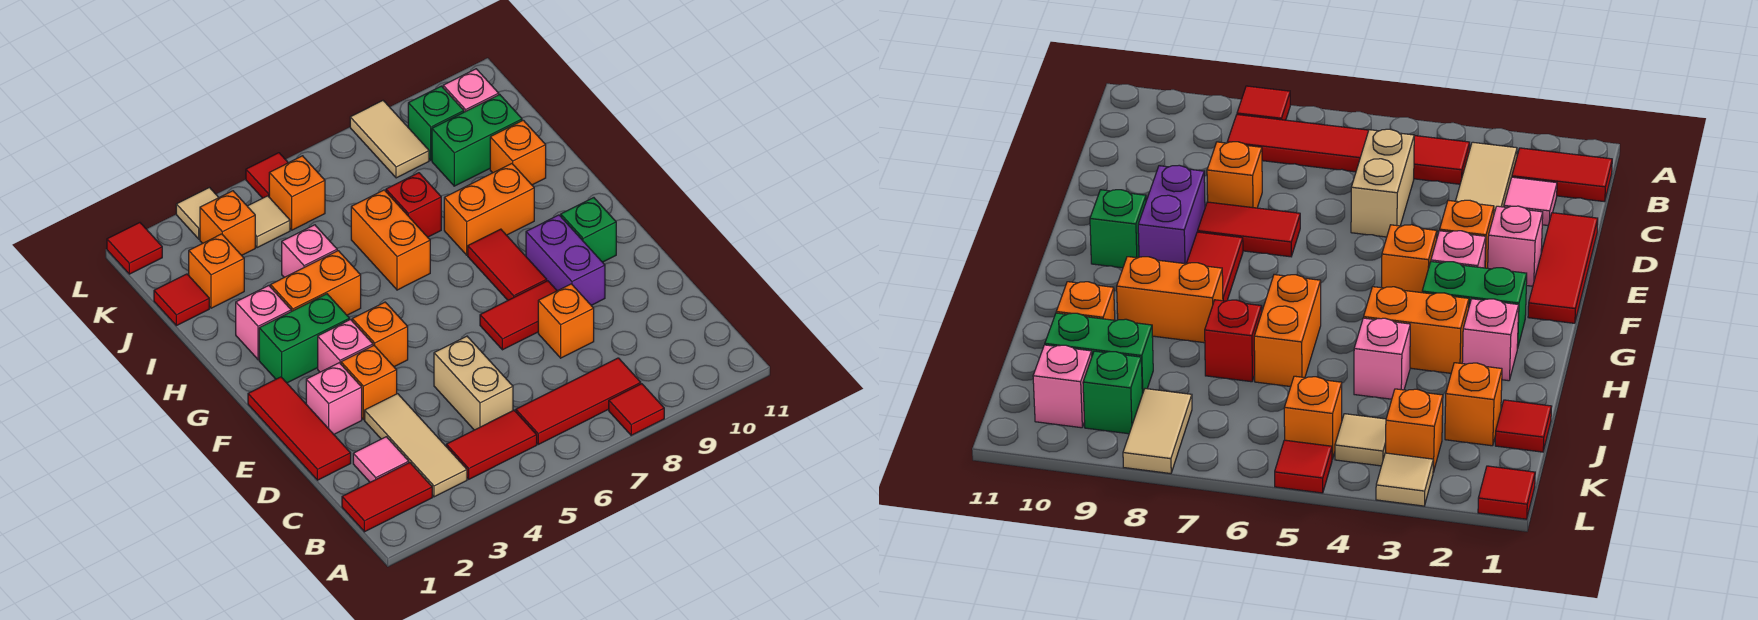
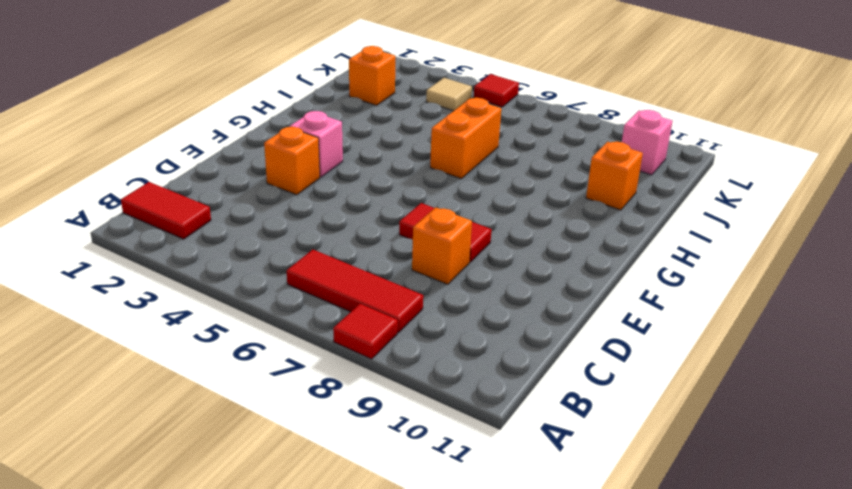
none -> tan 1x3 tile [365,394,467,497]
none -> red 1x2 tile [446,410,537,479]
none -> pink 1x1 tile [353,437,409,482]
none -> tan 1x2 brick [434,336,513,430]

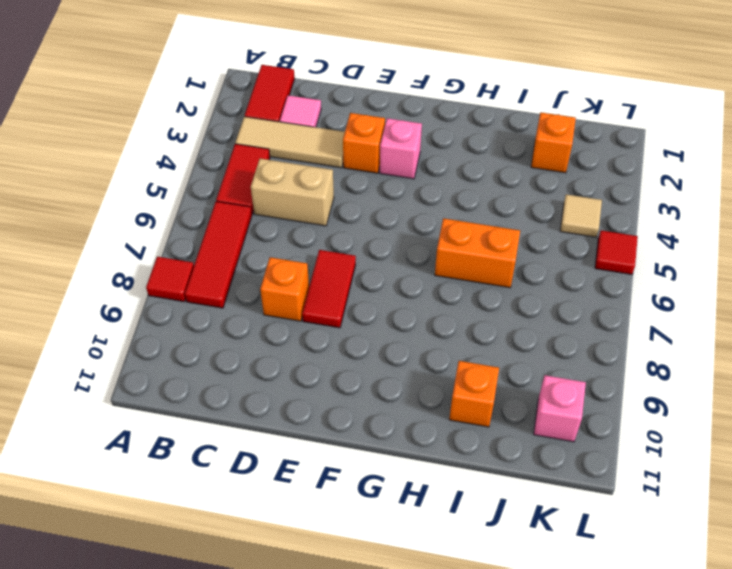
none -> red 1x3 tile [248,377,351,480]
none -> pink 1x1 brick [306,363,362,434]
none -> purple 1x2 brick [526,215,605,305]
none -> orange 1x1 brick [352,302,408,367]

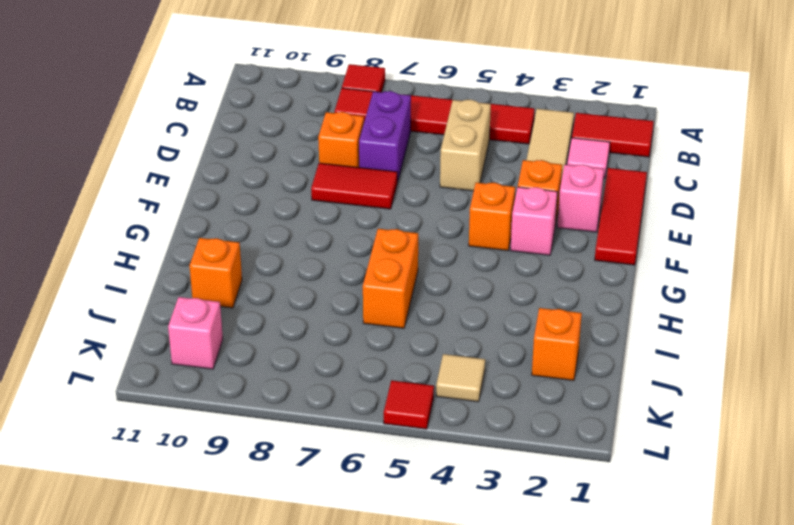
purple 1x2 brick [359,91,411,182] -> purple 1x2 brick moved to [526,215,605,305]
none -> red 1x2 tile [468,229,547,300]
none -> green 1x1 brick [561,198,616,262]
none -> green 1x2 brick [259,294,349,383]
none -> pink 1x1 brick [236,286,291,360]

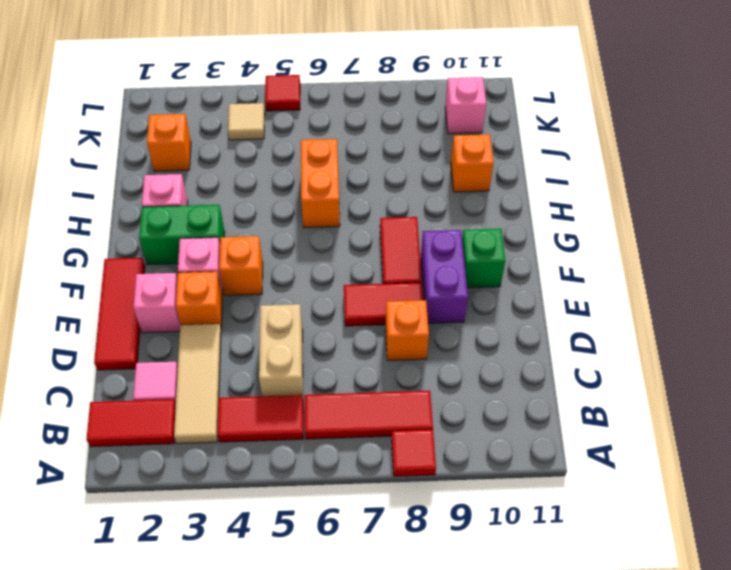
none -> orange 1x2 brick [270,251,361,315]
none -> orange 1x2 brick [444,164,534,255]
none -> pink 1x1 brick [282,225,337,277]
none -> red 1x1 brick [386,173,441,237]

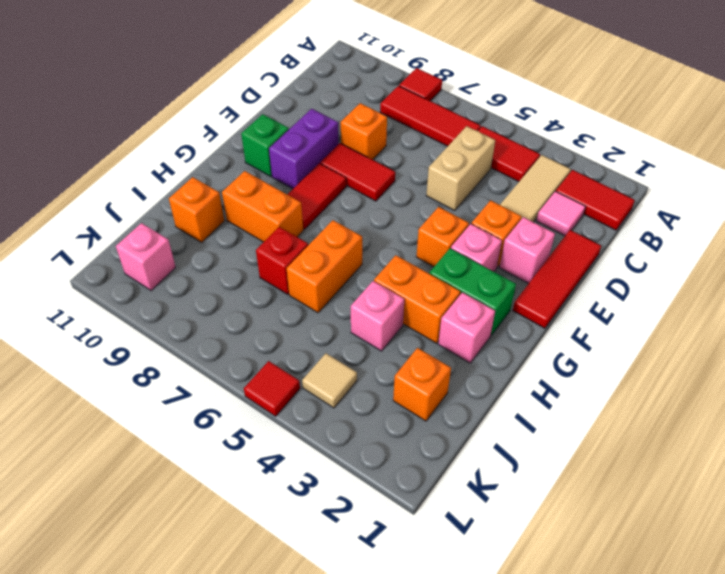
none -> red 1x1 tile [154,274,209,326]
none -> green 1x2 brick [432,95,522,186]
none -> orange 1x1 brick [200,191,255,255]
none -> orange 1x1 brick [269,156,325,230]

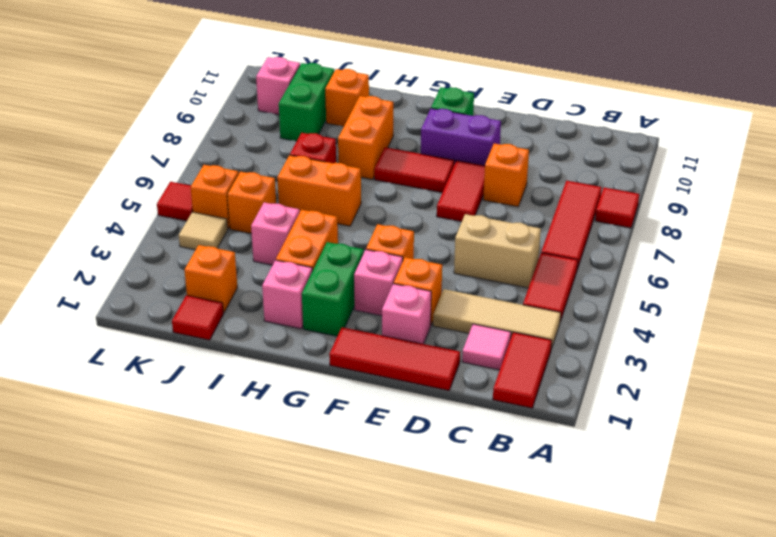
orange 1x1 brick [227,172,276,234] -> orange 1x1 brick moved to [200,191,255,255]
none -> tan 1x2 tile [350,101,429,178]
none -> green 1x1 brick [408,86,464,160]
none -> red 1x1 tile [107,223,162,274]
none -> tan 1x1 tile [176,188,219,239]

